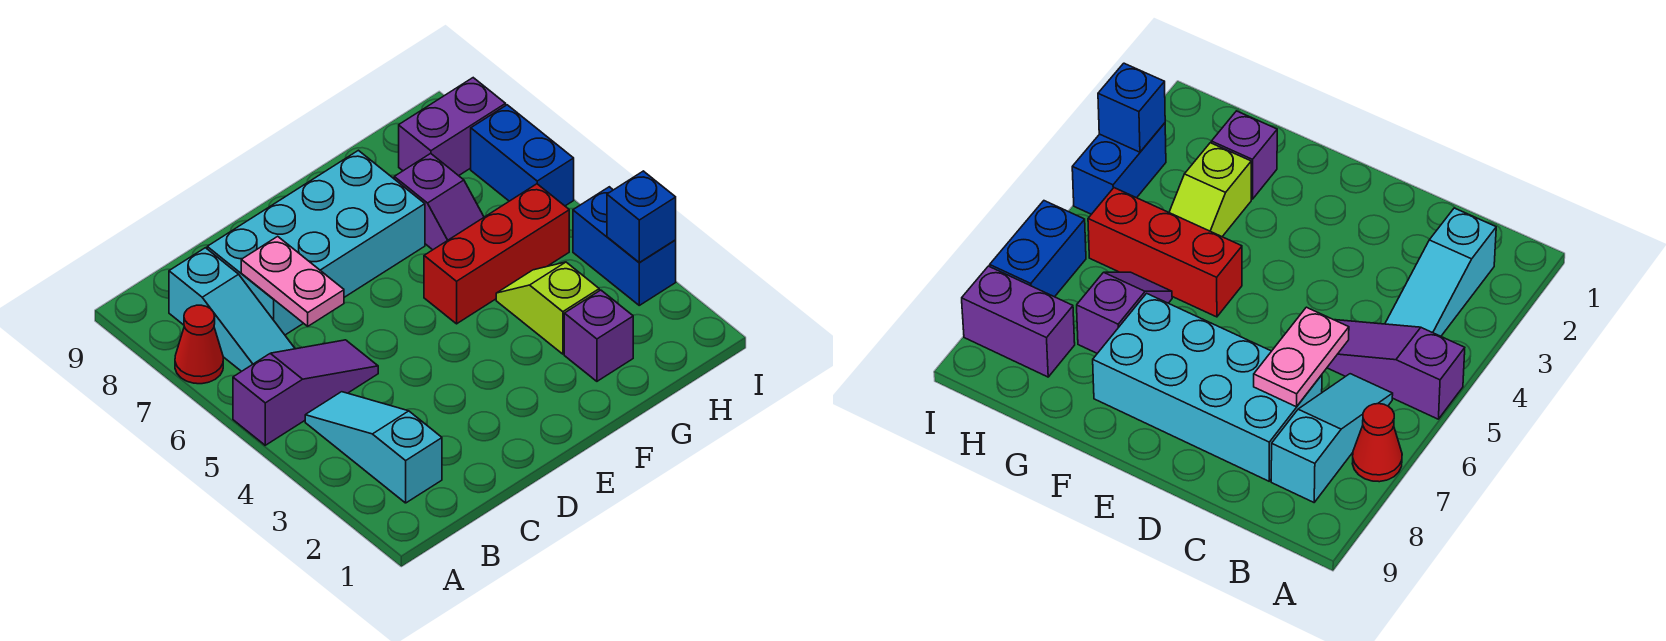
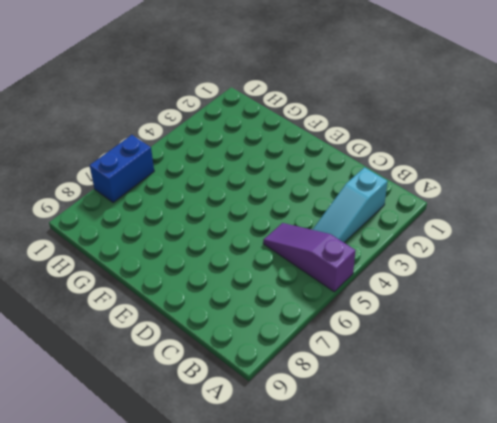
none -> red 1x1 cone [175,305,223,384]
none -> cyan 1x3 slope [169,248,295,371]
none -> cyan 2x4 brick [207,150,425,335]

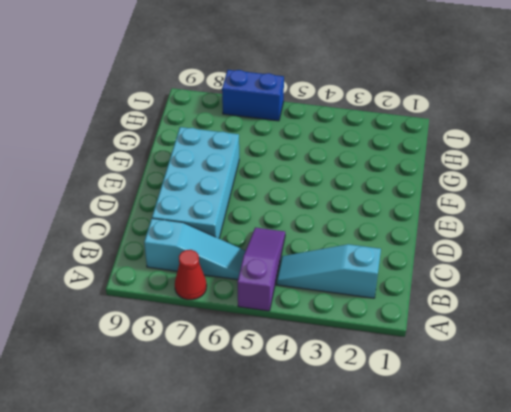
none -> red 1x3 brick [424,184,569,324]
none -> purple 1x1 brick [564,290,633,381]
none -> lime 1x2 slope [496,262,599,354]

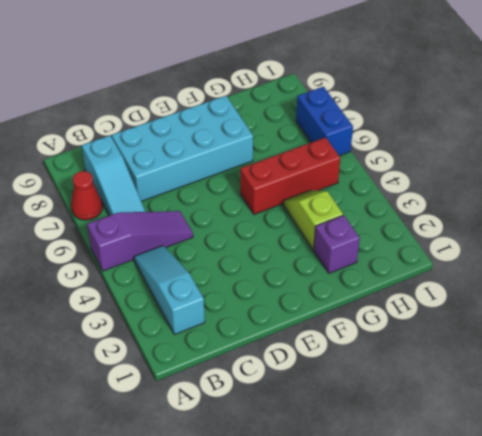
none -> purple 1x2 slope [394,153,484,250]
none -> purple 1x2 brick [399,78,506,176]
none -> blue 1x2 brick [573,187,676,305]

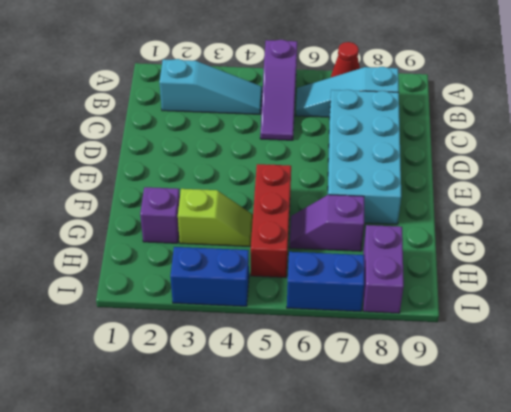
none -> pink 1x2 plate [241,236,344,326]
none -> blue 1x1 brick [607,171,676,262]

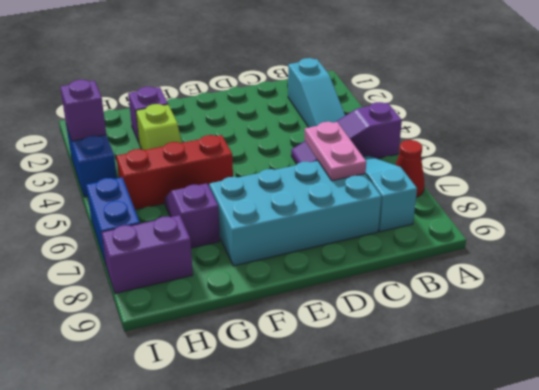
purple 1x1 brick [60,80,106,141] -> blue 1x1 brick [607,171,676,262]

